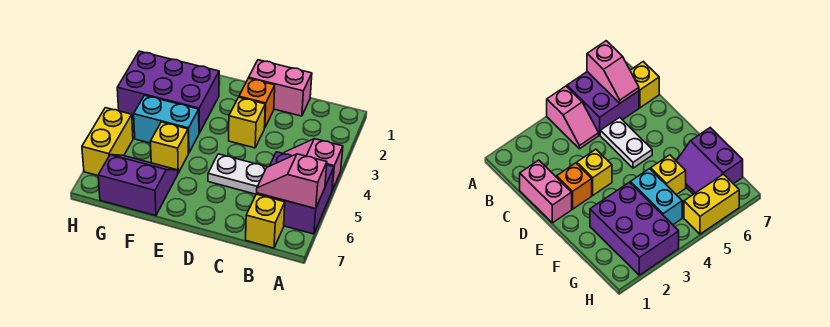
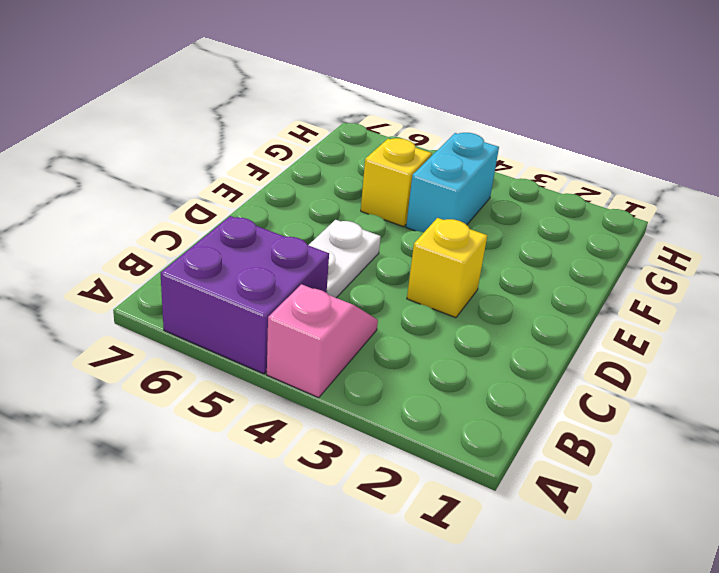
none -> yellow 1x1 brick [246,194,285,248]
none -> pink 1x2 brick [249,60,312,116]
none -> orange 1x1 brick [239,78,275,128]

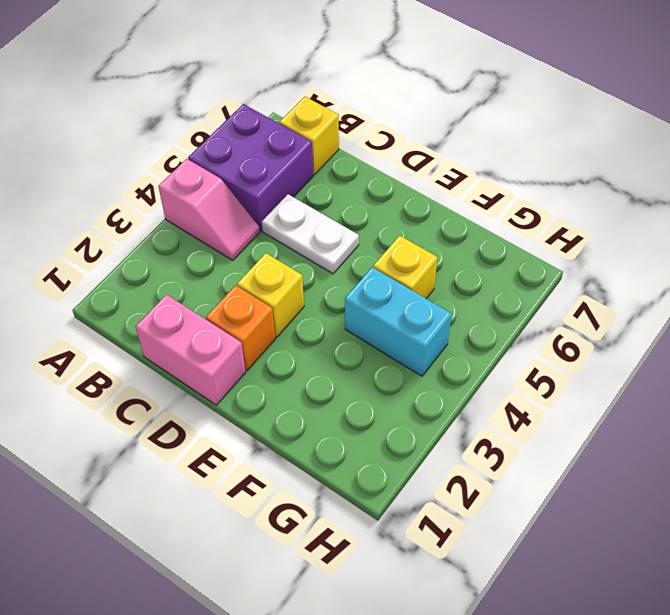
none -> purple 2x3 brick [117,51,219,133]
none -> purple 2x2 slope [98,155,178,216]
none -> yellow 1x2 brick [82,108,133,176]

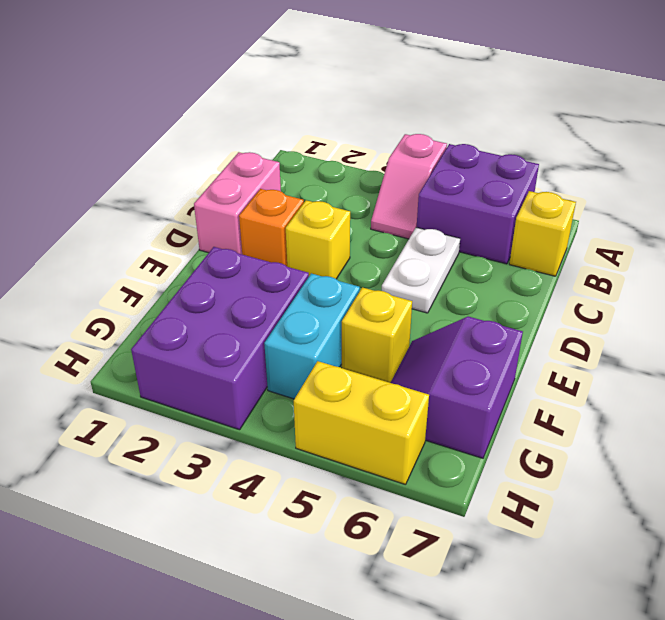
none -> pink 1x2 slope [257,154,327,209]

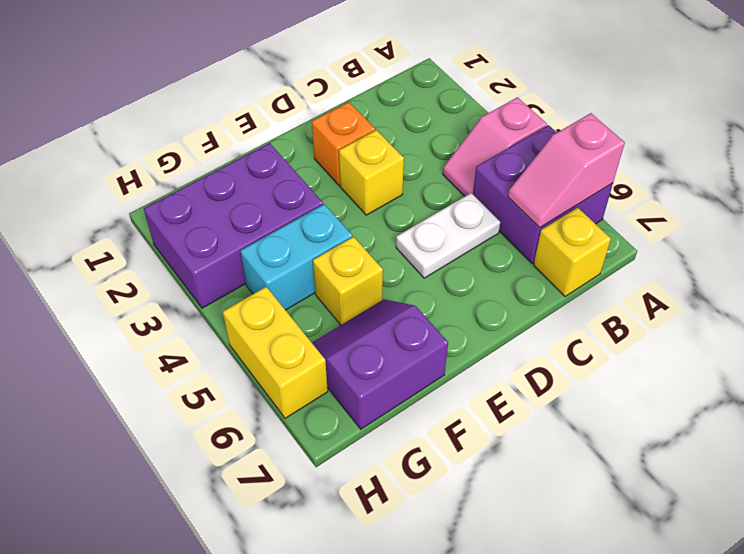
none -> pink 1x2 brick [249,60,312,116]

